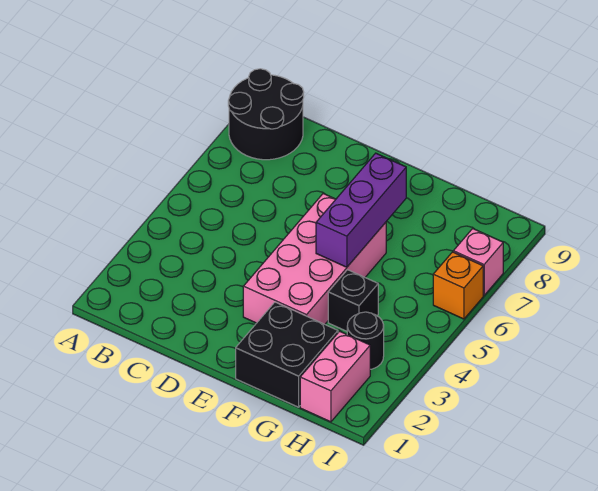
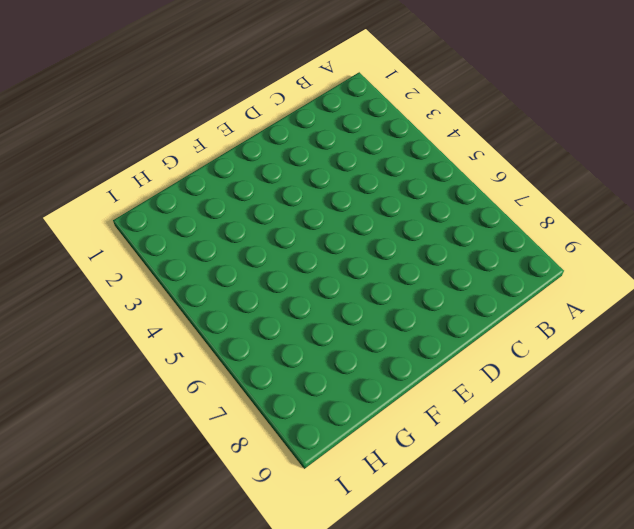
none -> black 2x2 round brick [228,69,304,160]
none -> pink 2x4 brick [243,194,386,324]

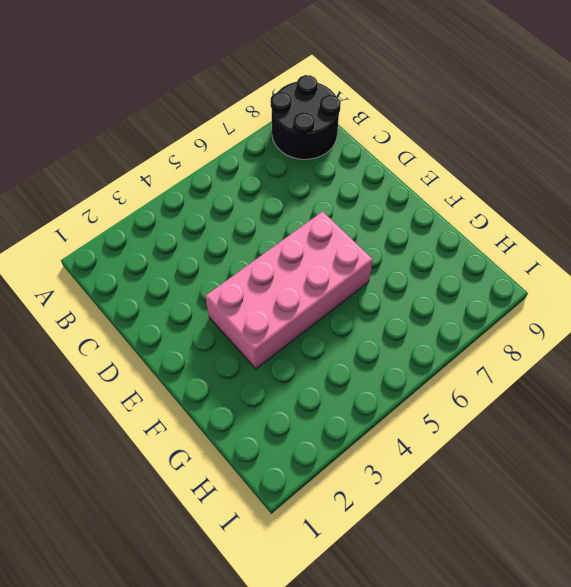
none -> black 2x2 brick [236,302,338,407]
none -> black 1x1 brick [328,270,378,331]

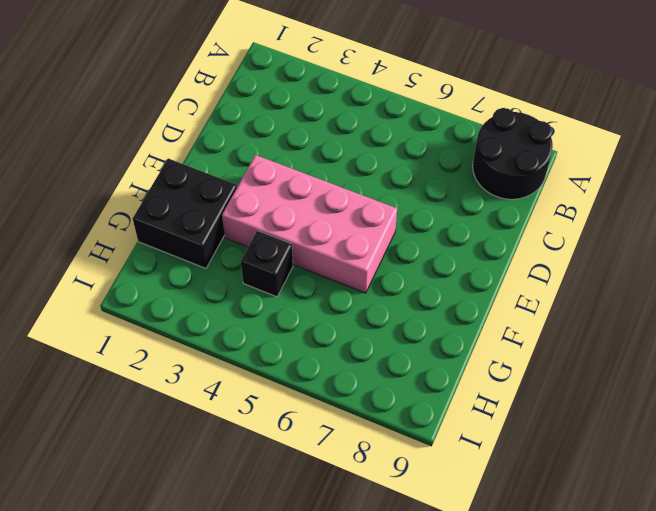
none -> pink 1x2 brick [300,331,370,422]
none -> black 1x1 round brick [347,312,384,369]

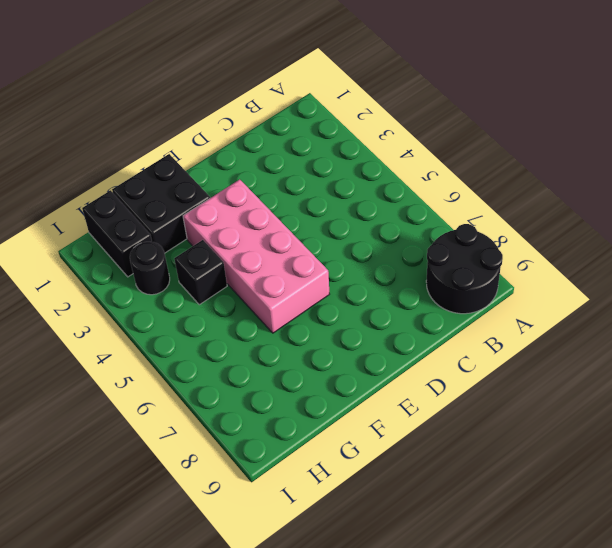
black 1x2 brick [82,190,152,277] -> pink 1x2 brick [300,331,370,422]
none -> orange 1x1 brick [433,252,483,319]
none -> pink 1x1 brick [453,229,503,295]

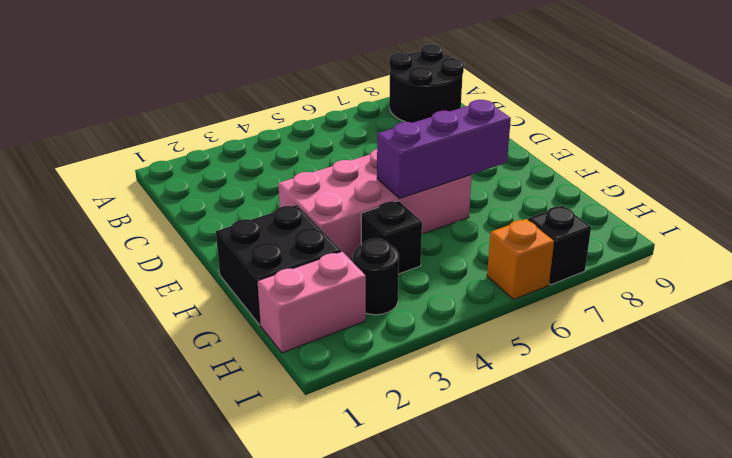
black 1x1 brick [528,206,591,285] -> pink 1x1 brick [453,229,503,295]

